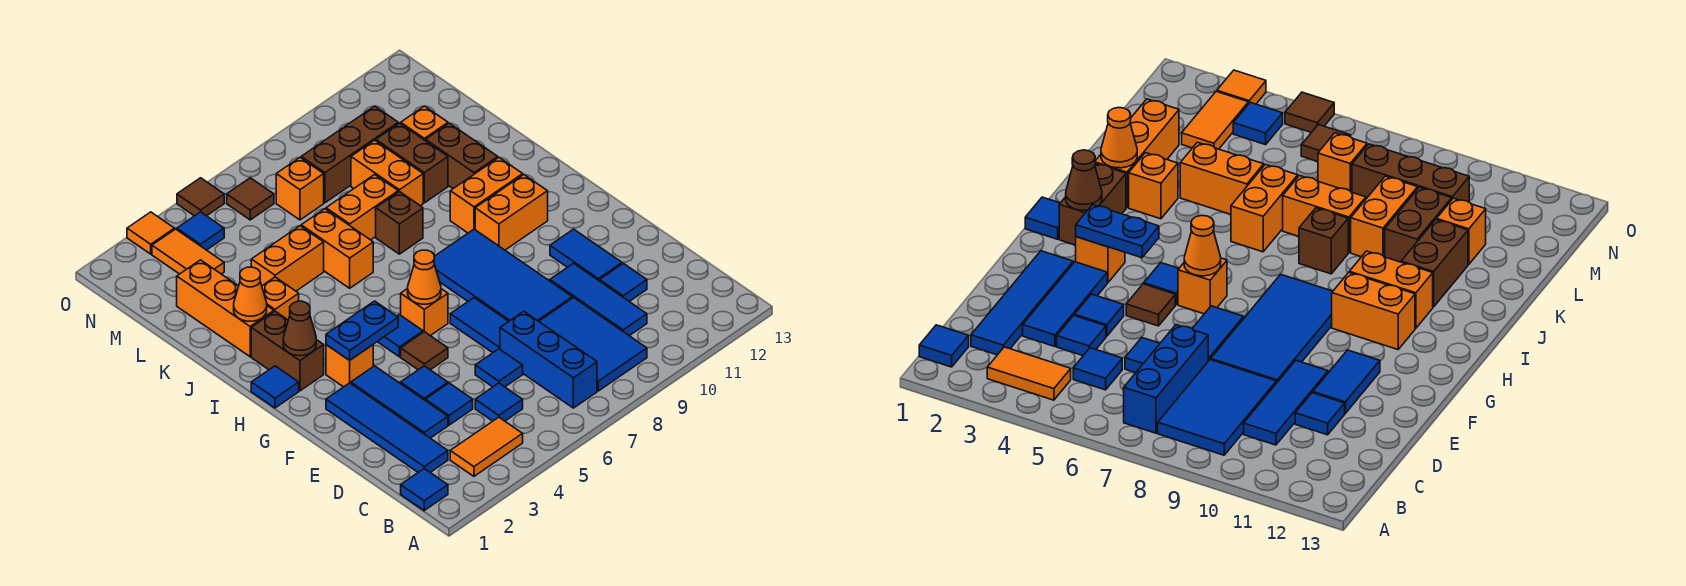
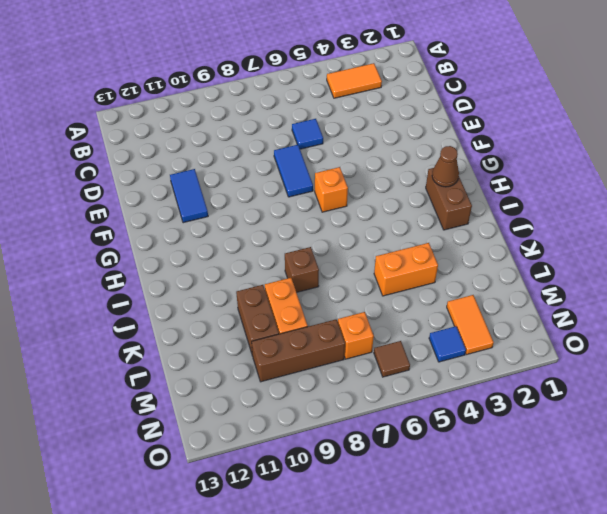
none -> blue 1x1 tile [401,469,448,511]
none -> blue 1x3 brick [500,311,597,408]
none -> blue 2x3 tile [539,298,647,391]
none -> blue 1x4 tile [326,383,448,472]

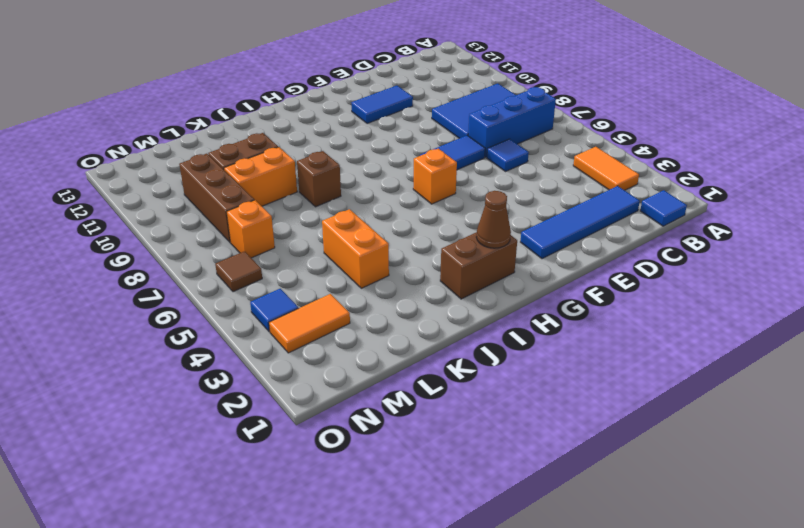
none -> blue 1x1 tile [475,383,523,421]
none -> blue 1x3 tile [550,263,647,336]
none -> blue 1x3 tile [351,366,448,438]
none -> blue 1x1 tile [425,383,473,425]

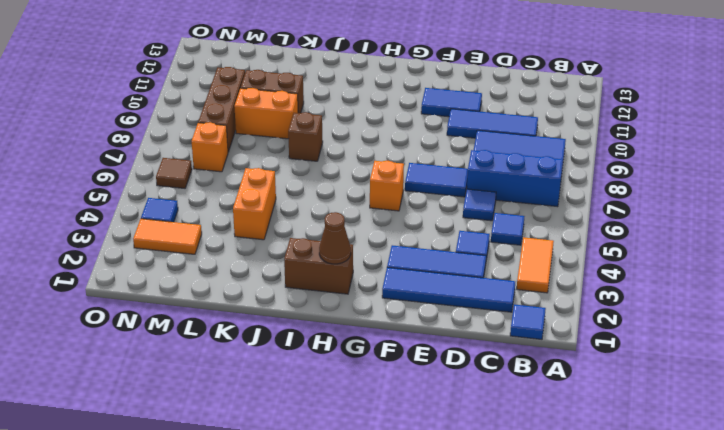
none -> blue 1x1 tile [600,263,647,302]
none -> blue 1x1 tile [401,366,448,400]
none -> blue 2x4 tile [434,229,572,321]
none -> brown 1x1 tile [401,332,448,370]

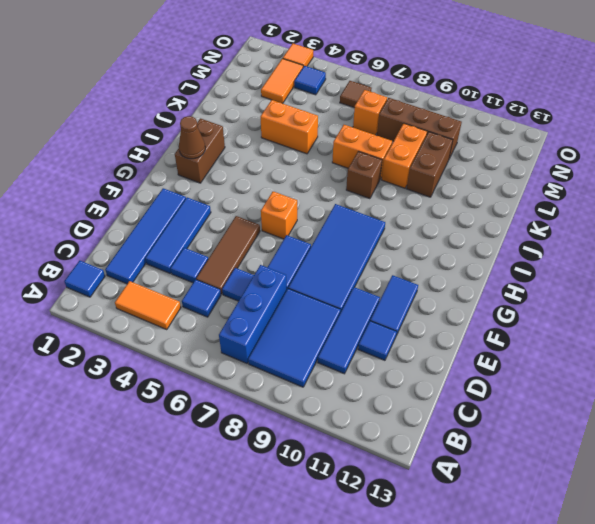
brown 1x3 tile [196,216,260,294] -> brown 1x1 tile [401,332,448,370]
none -> blue 1x1 tile [401,366,448,400]
none -> orange 1x1 brick [326,345,373,387]
none -> blue 1x1 tile [377,315,423,357]
none -> blue 1x1 tile [251,366,299,408]

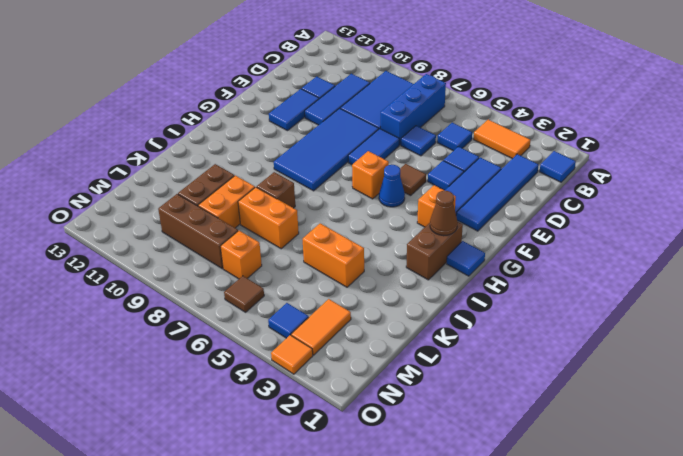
blue 1x1 cone [379,165,405,207] -> blue 1x1 tile [377,315,423,357]
none -> orange 1x2 brick [475,175,548,250]
none -> orange 1x2 brick [450,158,523,233]
none -> orange 1x3 brick [177,260,274,357]
none -> orange 1x1 brick [262,277,299,320]

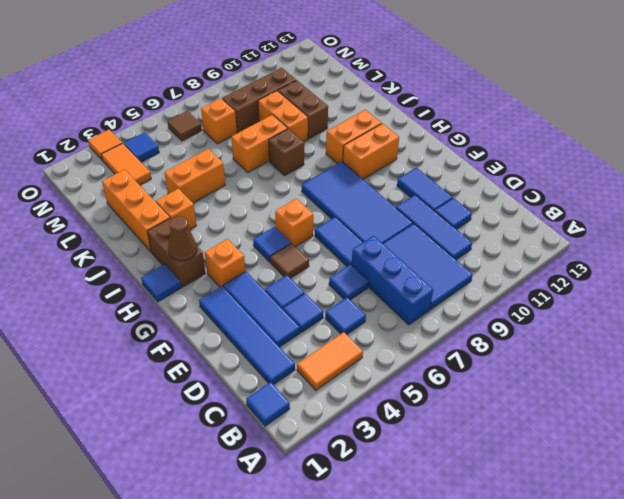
none -> orange 1x2 brick [301,209,373,288]
none -> brown 1x2 brick [426,123,498,189]
none -> orange 1x1 brick [400,106,448,141]
none -> brown 1x1 tile [177,178,224,216]

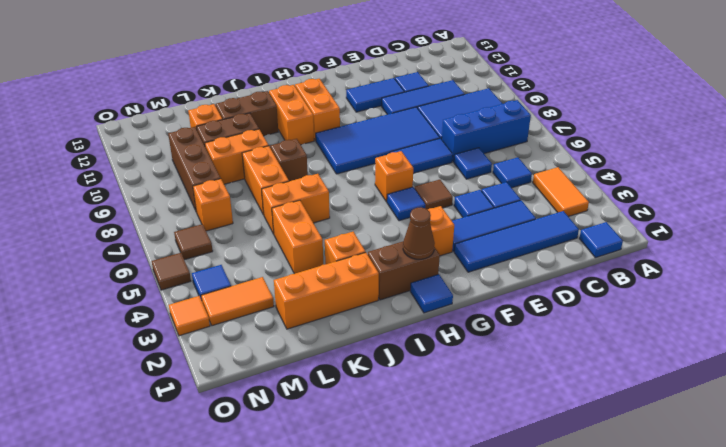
none -> blue 1x2 plate [326,301,398,360]
none -> orange 1x1 cone [408,250,441,304]
none -> orange 1x1 cone [234,267,267,321]

